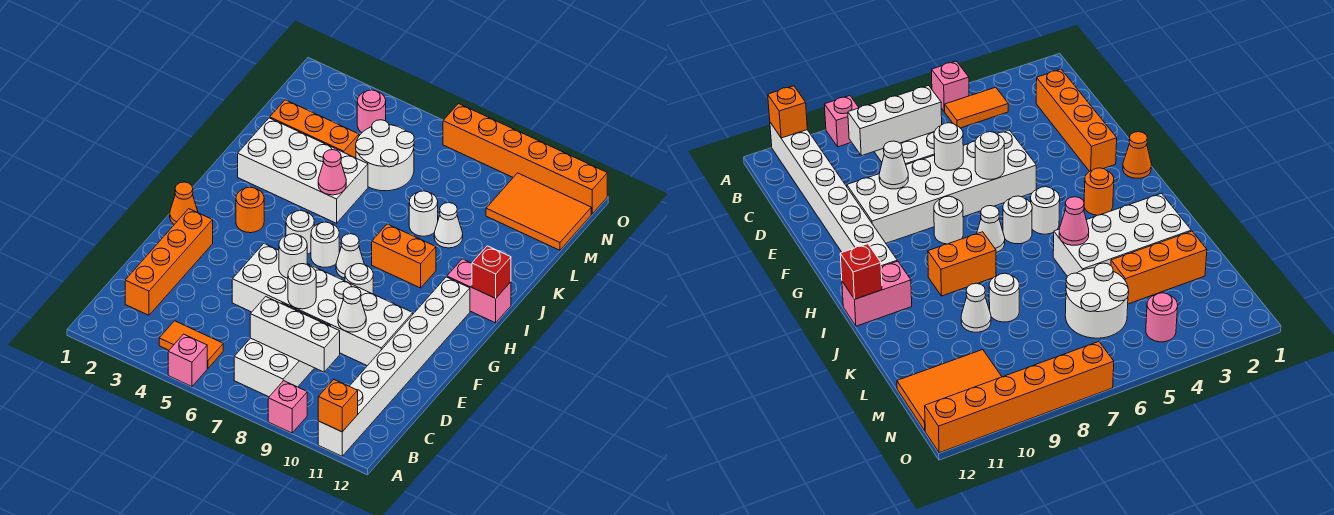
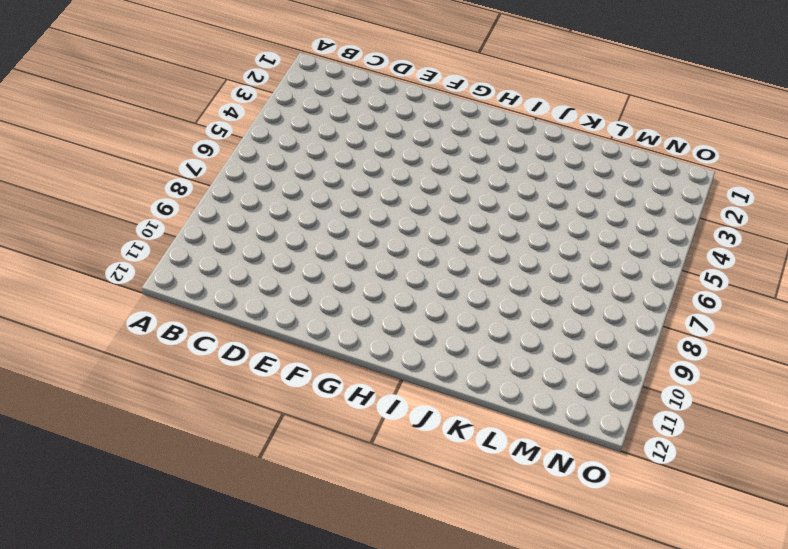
none -> pink 1x1 brick [168,334,207,387]
none -> pink 1x1 brick [268,381,307,433]
none -> white 1x8 brick [318,277,470,456]
none -> orange 1x2 tile [159,321,223,368]

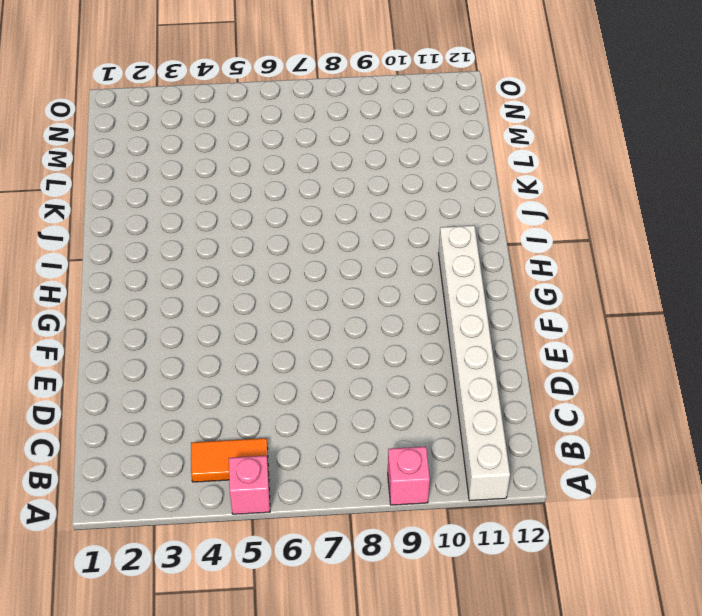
none -> white 2x3 brick [234,303,330,397]
none -> orange 1x4 brick [125,209,213,315]
none -> white 2x6 brick [232,244,413,366]
none -> orange 1x1 cone [170,182,198,224]

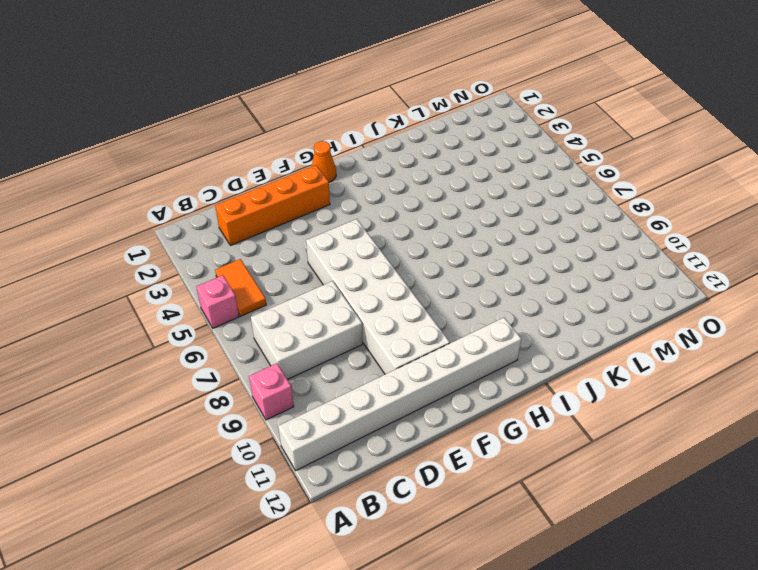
none -> white 1x1 round brick [345,264,373,294]
none -> orange 1x1 round brick [236,187,264,233]
none -> white 1x1 round brick [286,211,314,254]
none -> white 1x1 round brick [311,222,339,267]

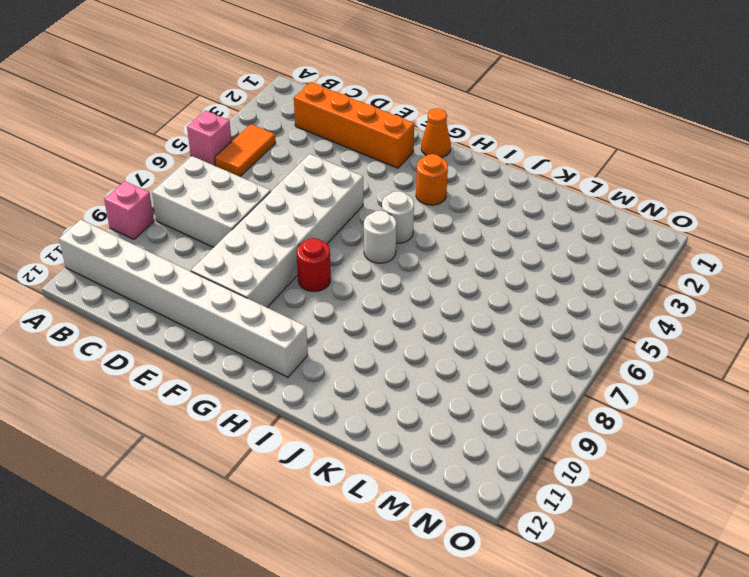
red 1x1 round brick [296,238,331,292] -> white 1x1 round brick [345,264,373,294]
none -> white 1x1 cone [336,234,364,278]
none -> orange 1x2 brick [372,224,436,288]
none -> pink 1x2 brick [447,259,511,323]
none -> white 2x4 brick [238,118,368,223]

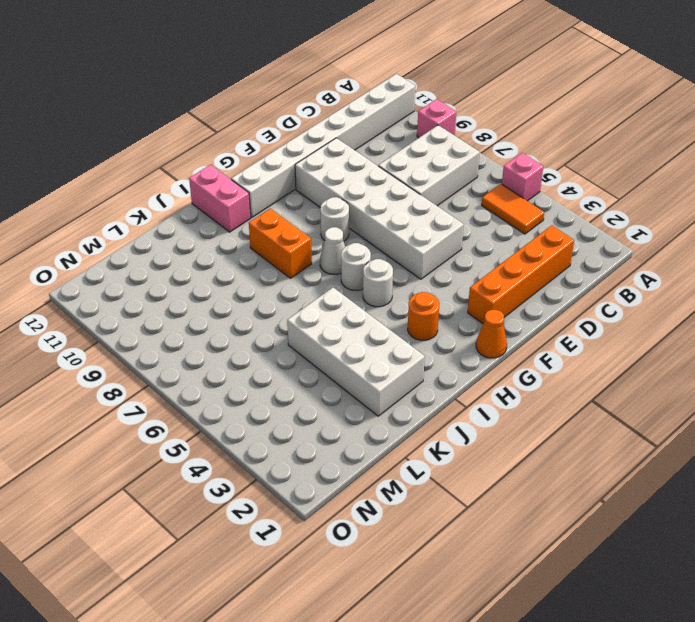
none -> white 1x1 round brick [409,191,438,236]
none -> white 1x1 cone [434,203,463,248]
none -> orange 1x3 brick [270,100,359,158]
none -> white 2x2 round brick [356,120,414,191]

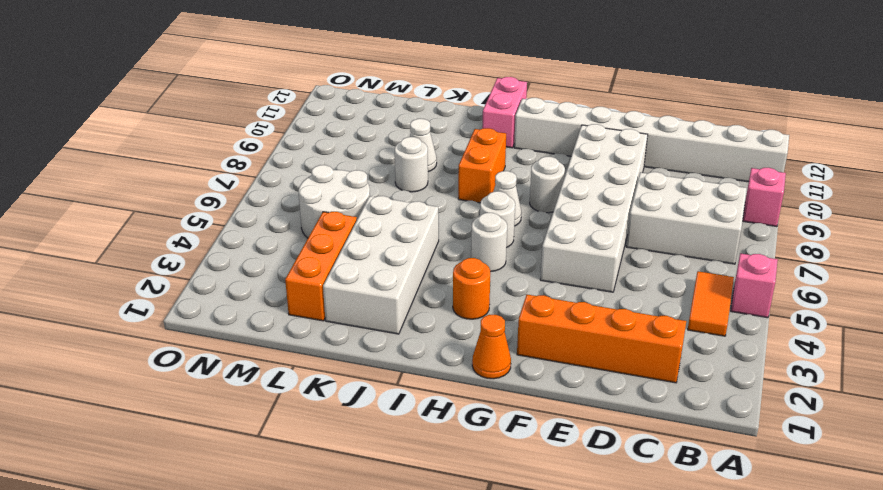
none -> orange 2x3 tile [486,173,591,250]
none -> pink 1x1 round brick [357,90,386,132]
none -> orange 1x6 brick [443,104,607,214]
none -> orange 1x1 brick [318,380,358,432]

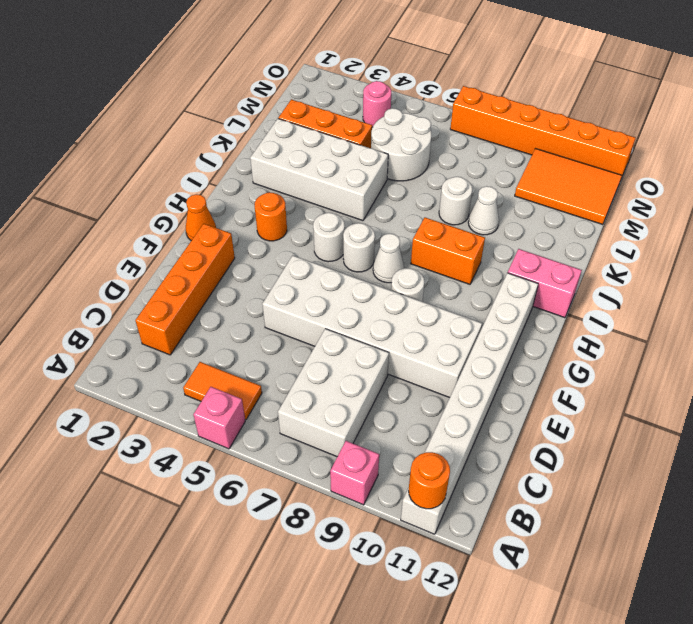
orange 1x1 round brick [409,452,450,509] -> orange 1x1 brick [318,380,358,432]
none -> white 1x3 brick [250,297,340,372]
none -> white 1x1 round brick [288,264,316,309]
none -> white 1x1 cone [338,287,366,332]
none -> white 1x1 round brick [279,234,307,278]

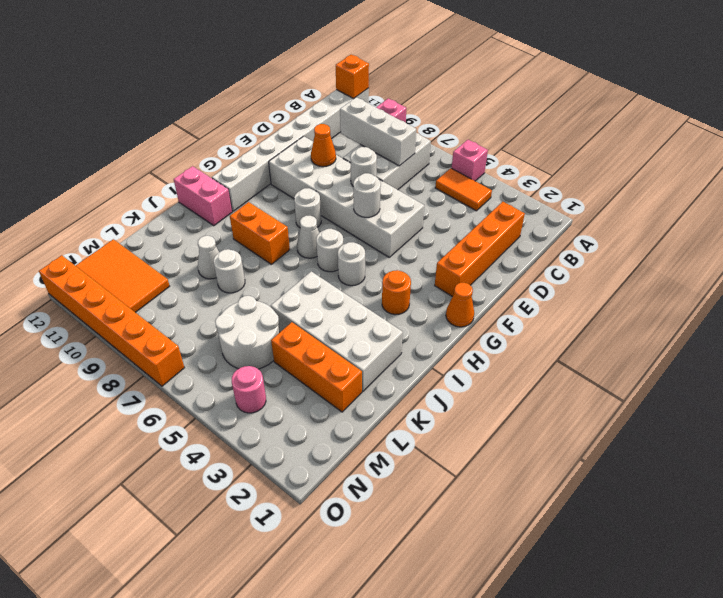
orange 1x1 cone [311,124,336,167] -> white 1x1 cone [338,287,366,332]
none -> red 1x1 brick [472,246,511,298]
none -> pink 1x1 cone [318,150,346,195]

